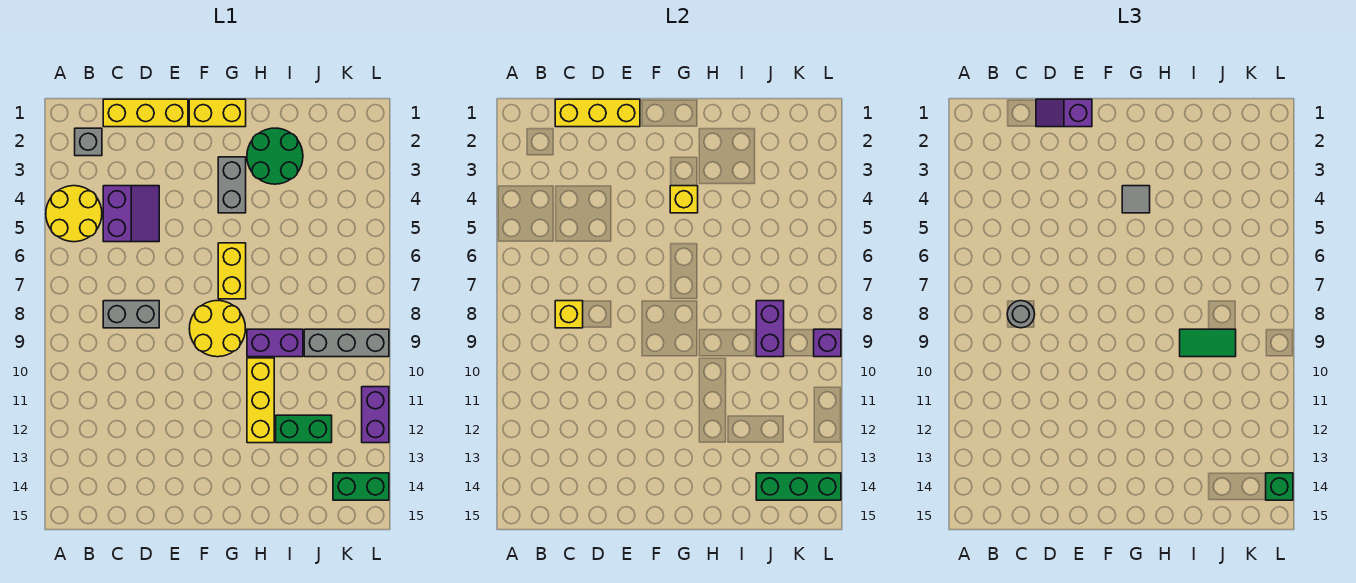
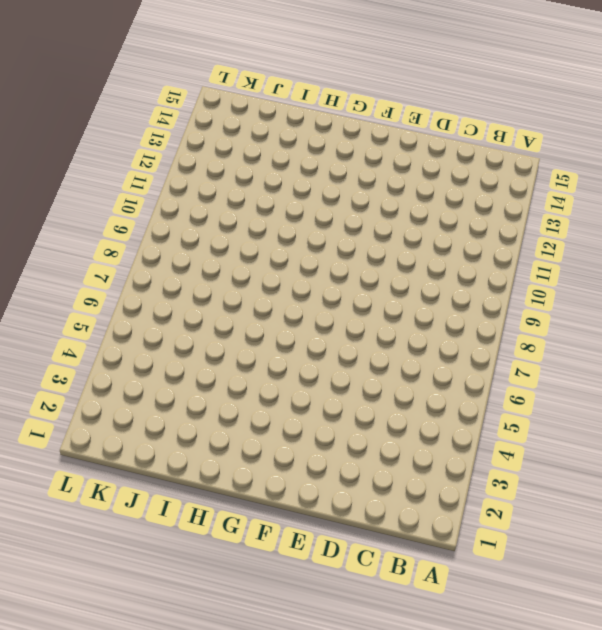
none -> yellow 2x2 round brick [46,186,102,242]
none -> grey 1x1 brick [75,128,102,156]
none -> yellow 1x3 brick [103,99,188,127]

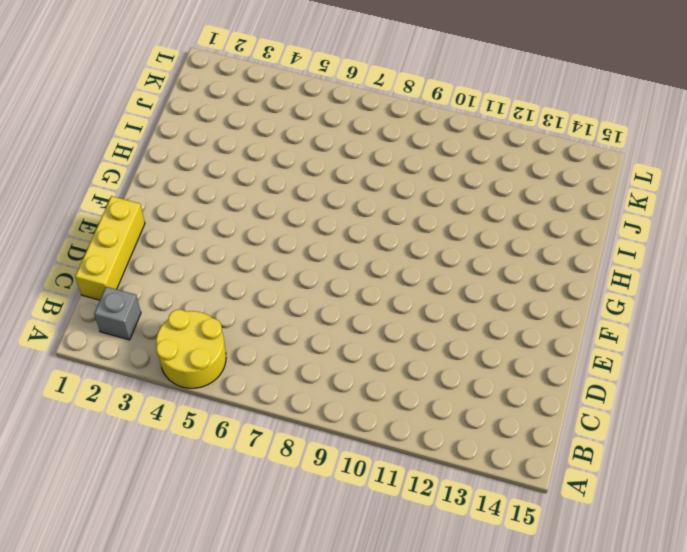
none -> purple 2x2 slope [103,186,159,242]
none -> grey 1x2 brick [103,301,159,328]
none -> yellow 1x2 brick [189,99,246,127]

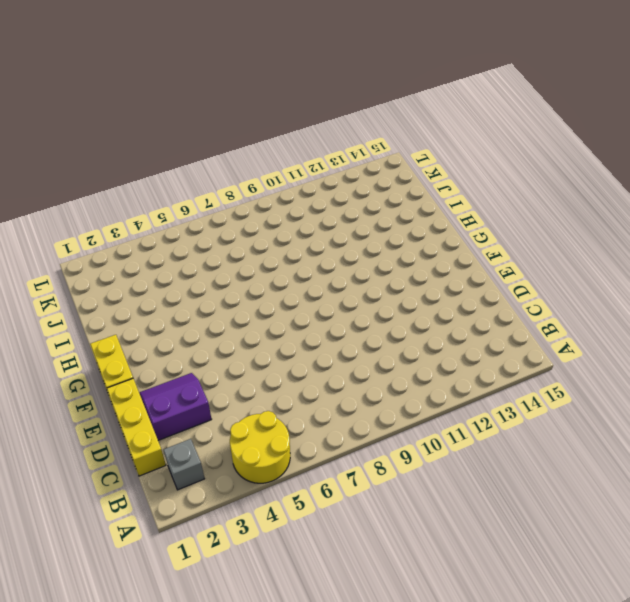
purple 2x2 slope [139,373,212,440] -> purple 2x2 slope moved to [103,186,159,242]
none -> grey 1x2 brick [103,301,159,328]
none -> yellow 2x2 round brick [189,301,246,357]
none -> grey 1x2 brick [218,157,246,213]

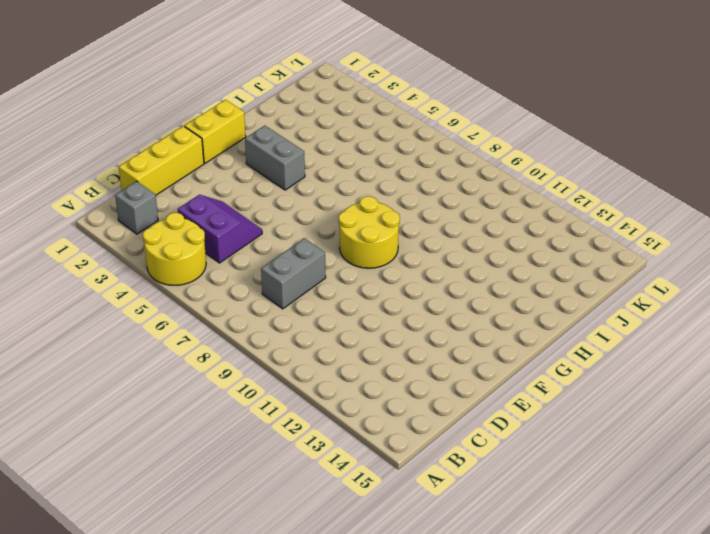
none -> yellow 1x2 brick [218,243,246,299]
none -> green 2x2 round brick [247,128,303,184]
none -> purple 1x2 brick [247,329,303,357]

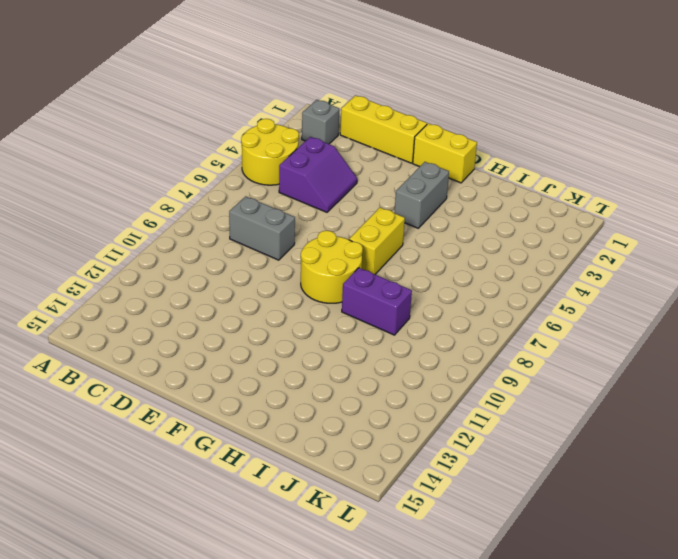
none -> green 2x2 round brick [247,128,303,184]
none -> yellow 1x3 brick [247,358,274,443]
none -> green 1x2 brick [276,415,332,443]

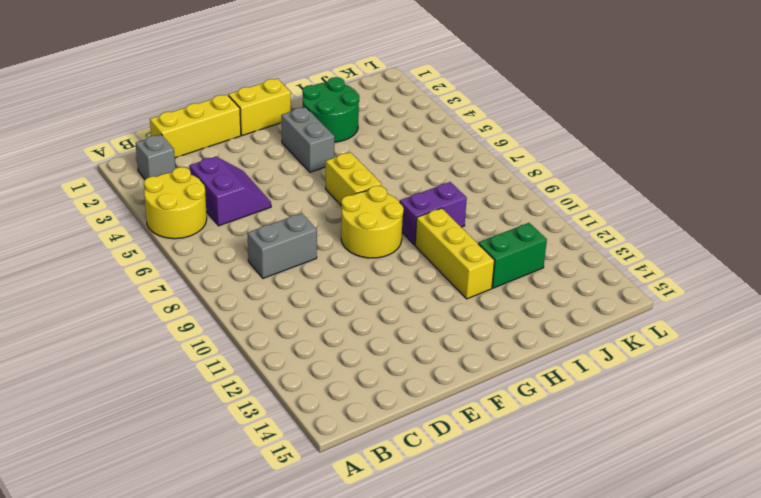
none -> grey 1x3 brick [304,329,389,357]
none -> green 1x2 brick [333,473,389,500]
none -> purple 1x2 brick [362,387,389,443]

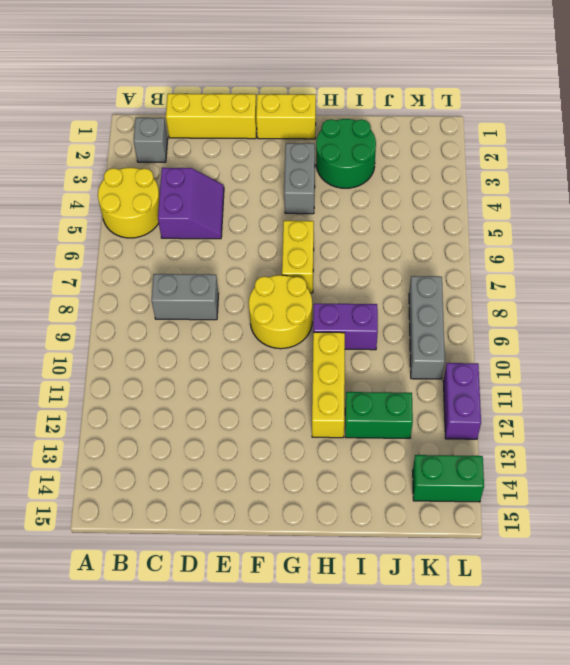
grey 1x3 brick [409,276,445,379] -> grey 1x3 brick turned to [304,329,389,357]
none -> yellow 1x3 brick [555,99,640,127]
none -> yellow 1x1 brick [555,301,583,328]
none -> yellow 1x1 brick [670,186,698,213]

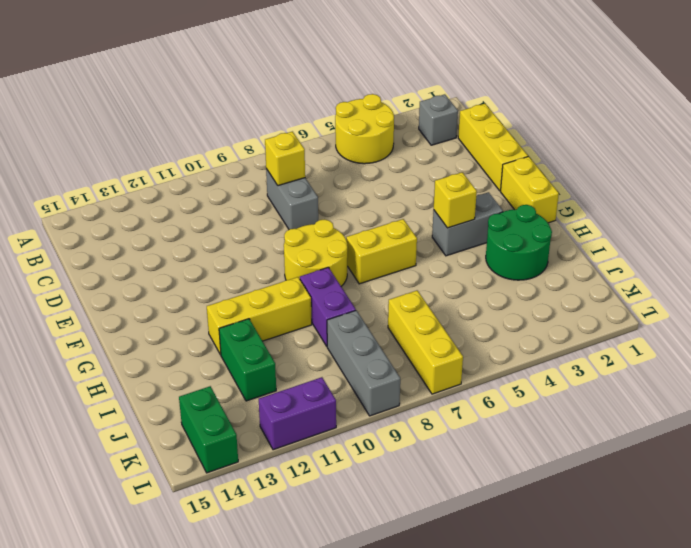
yellow 1x3 brick [388,291,463,394] -> yellow 1x3 brick moved to [555,99,640,127]
none -> purple 2x2 slope [103,186,159,242]
none -> purple 1x2 brick [756,301,784,357]
none -> green 1x3 brick [756,473,841,500]

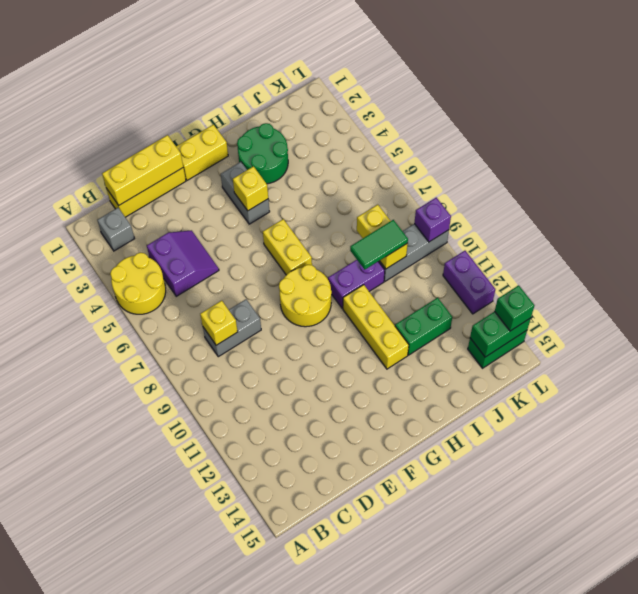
yellow 1x2 brick [357,205,408,269] -> purple 1x2 brick [756,301,784,357]
green 1x2 brick [470,311,531,357] -> green 1x3 brick [756,473,841,500]
none -> grey 1x1 round brick [1007,301,1035,328]
none -> purple 1x2 slope [1036,99,1092,127]
none -> grey 1x1 tile [1122,186,1150,213]

